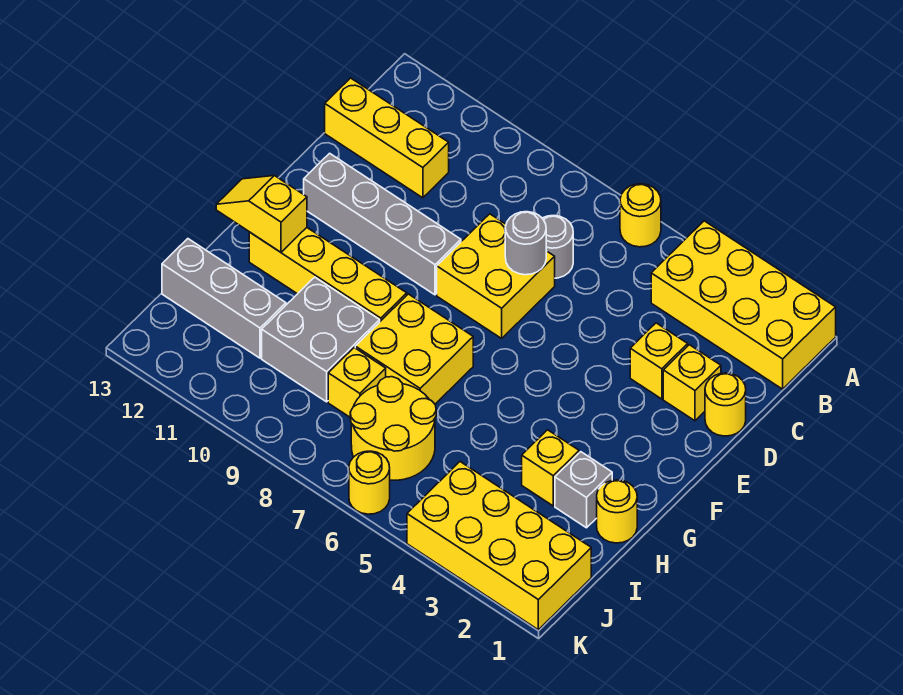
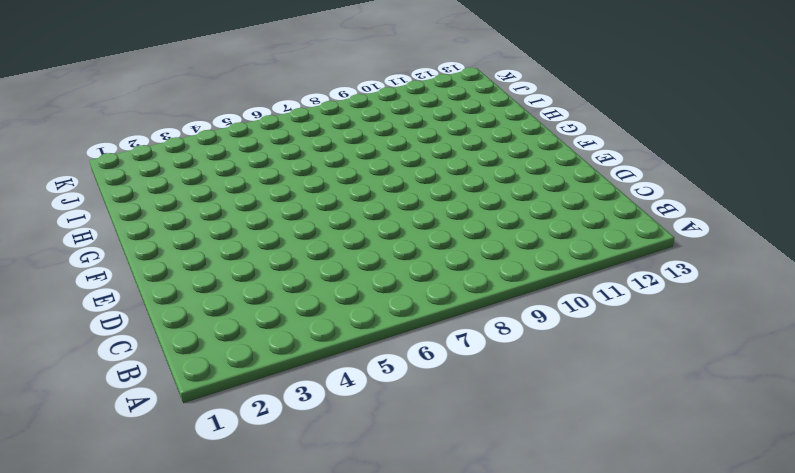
none -> yellow 2x4 brick [651,221,836,389]
none -> yellow 1x1 round brick [620,184,661,247]
none -> grey 1x1 round brick [542,216,573,278]

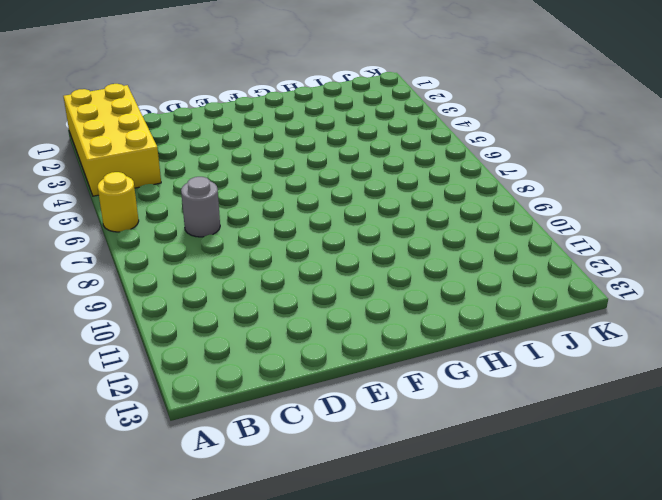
none -> yellow 1x3 brick [325,78,449,198]
none -> yellow 1x1 round brick [705,373,746,436]
none -> yellow 1x1 brick [663,345,721,421]

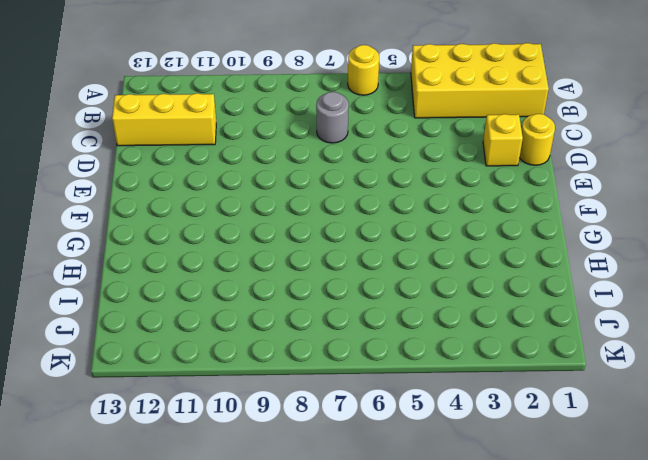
none -> yellow 1x1 brick [630,323,688,399]
none -> yellow 2x2 brick [437,214,555,338]
none -> grey 1x4 brick [304,153,461,295]

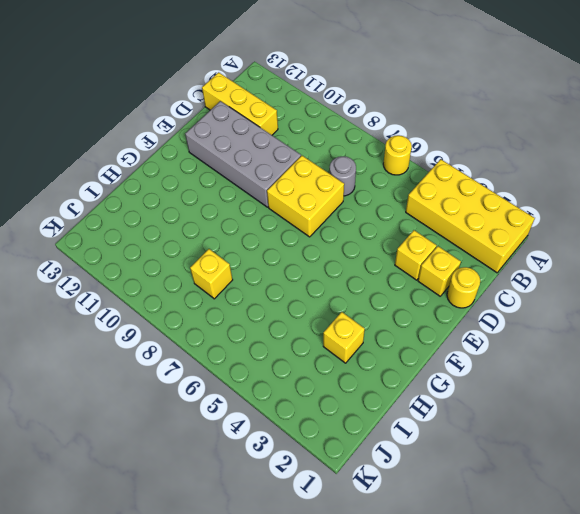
grey 2x4 brick [185,101,301,207] -> grey 1x4 brick [304,153,461,295]
none -> yellow 2x2 brick [355,294,473,404]
none -> yellow 1x4 brick [249,228,407,321]
none -> yellow 1x1 round brick [597,480,637,543]

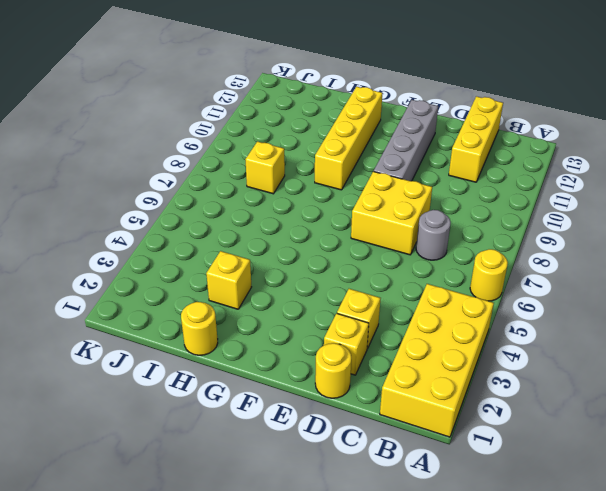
none -> yellow 2x2 brick [355,294,473,404]
none -> grey 1x1 brick [555,452,612,528]
none -> grey 2x2 brick [262,277,380,402]

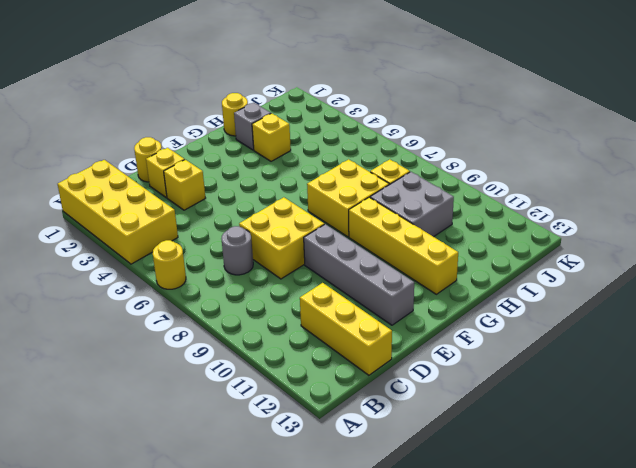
none -> yellow 2x2 round brick [350,377,436,480]
none -> grey 1x3 brick [162,239,286,358]
none -> yellow 2x4 brick [407,462,591,630]

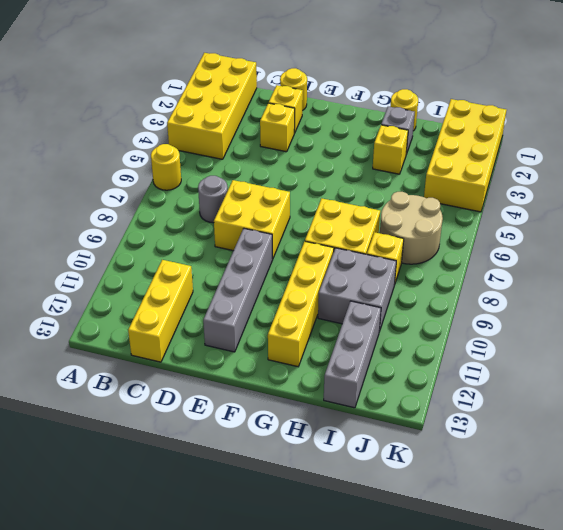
tan 2x2 round brick [380,192,443,264] -> yellow 2x2 round brick [350,377,436,480]
none -> yellow 1x1 round brick [349,451,390,514]
none -> grey 1x1 round brick [505,212,546,275]
none -> yellow 1x2 slope [216,176,307,252]

